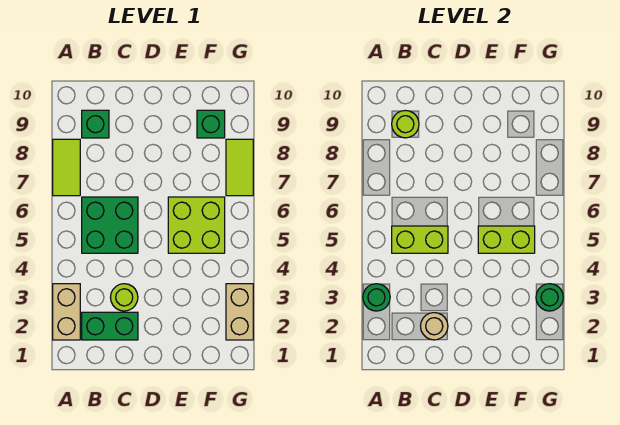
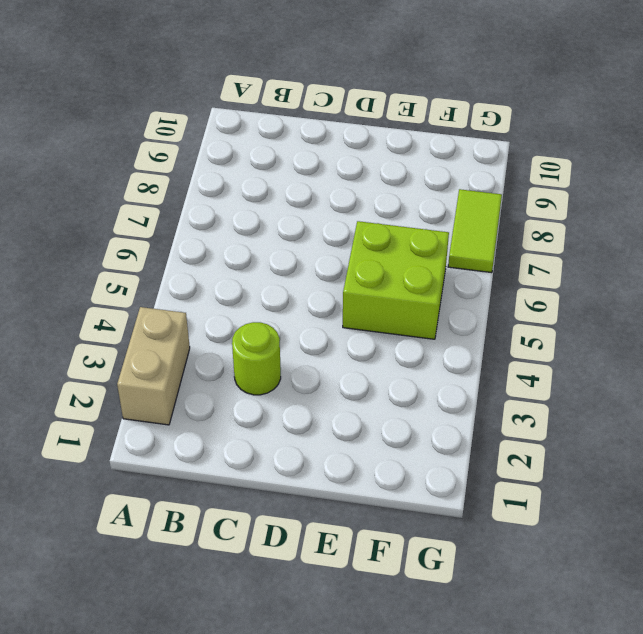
none -> lime 1x2 tile [53,139,80,196]
none -> green 1x2 brick [82,312,138,340]
none -> green 2x2 brick [82,197,138,253]

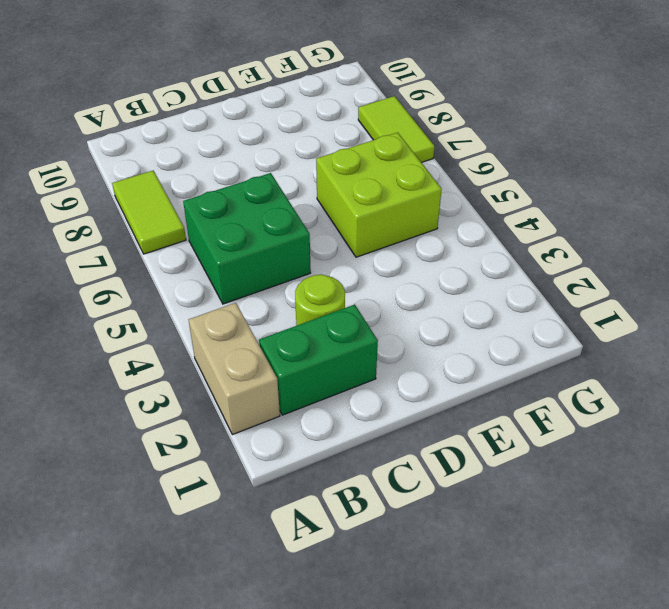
none -> green 1x1 brick [82,110,109,138]
none -> green 1x1 brick [197,110,225,138]
none -> tan 1x2 brick [226,284,253,340]

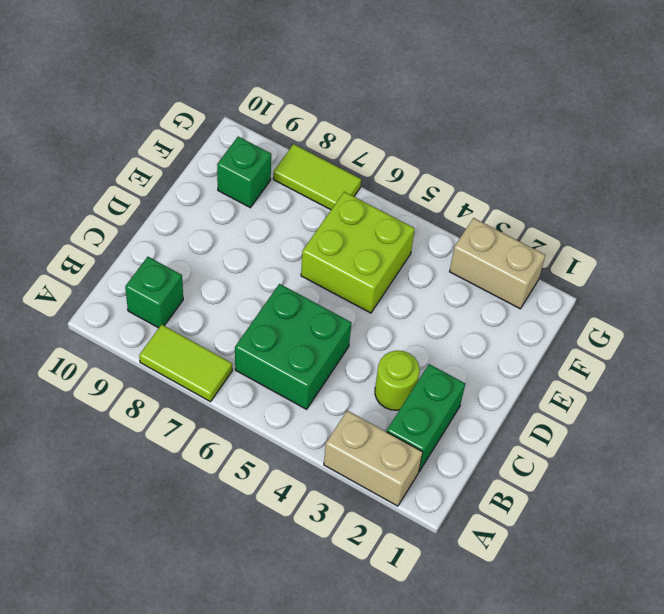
none -> green 1x1 round brick [363,284,390,311]
none -> lime 1x2 brick [392,226,448,253]
none -> lime 1x1 round brick [392,110,419,138]

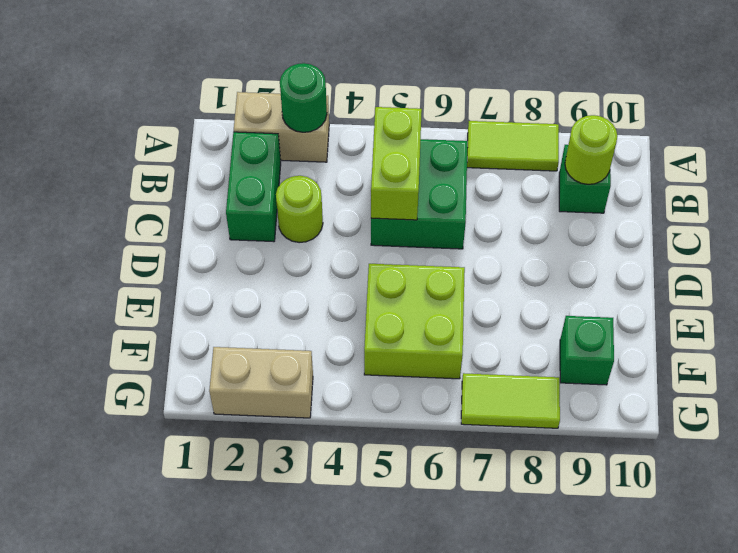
none -> tan 1x1 round brick [421,313,448,340]
none -> lime 1x2 brick [478,226,535,253]
none -> green 1x1 round brick [536,284,563,311]

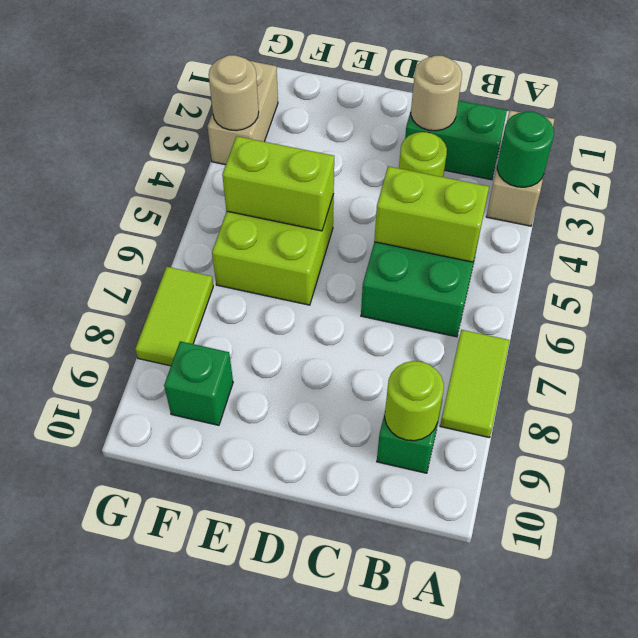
tan 1x1 round brick [209,55,259,131] -> green 1x1 round brick [536,284,563,311]

